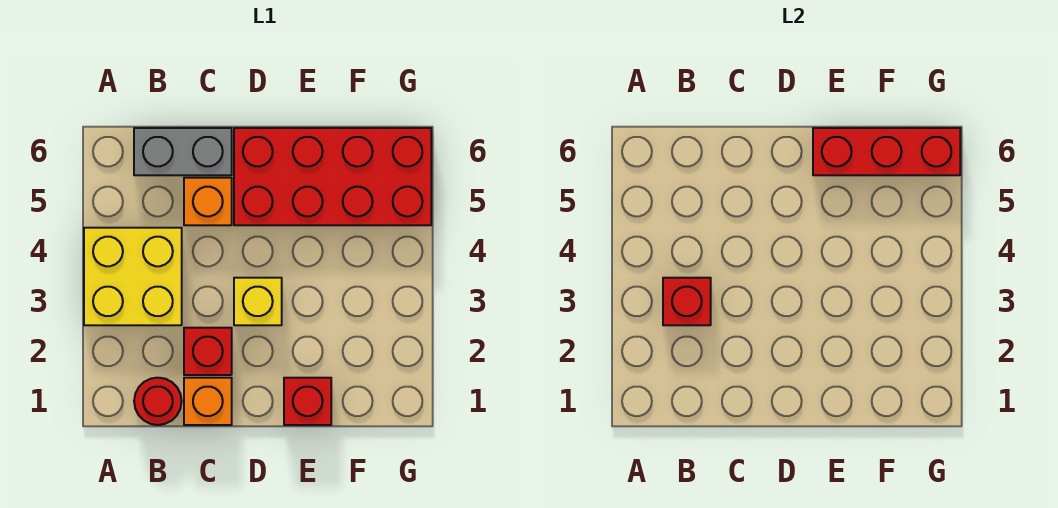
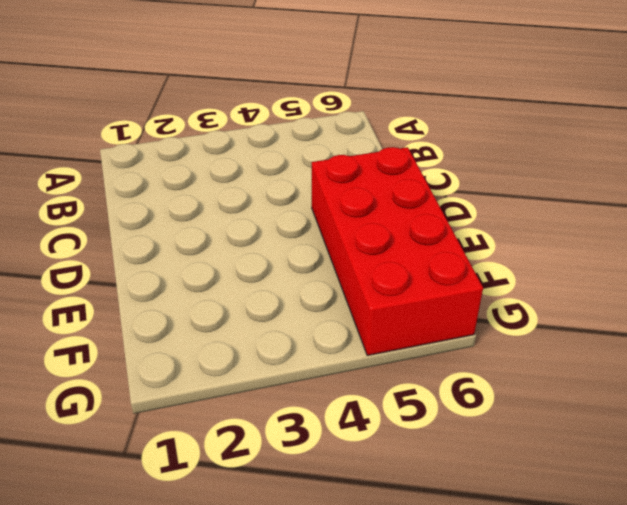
none -> yellow 2x2 brick [84,228,182,325]
none -> red 1x1 round brick [134,378,182,425]

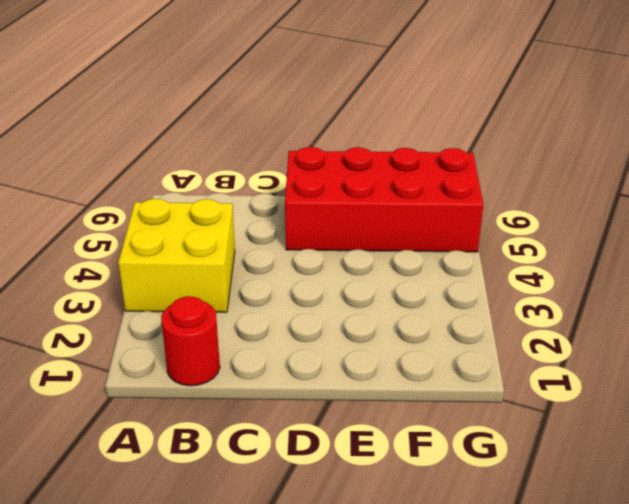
none -> grey 1x2 brick [134,128,232,175]
none -> orange 1x1 brick [184,378,232,425]

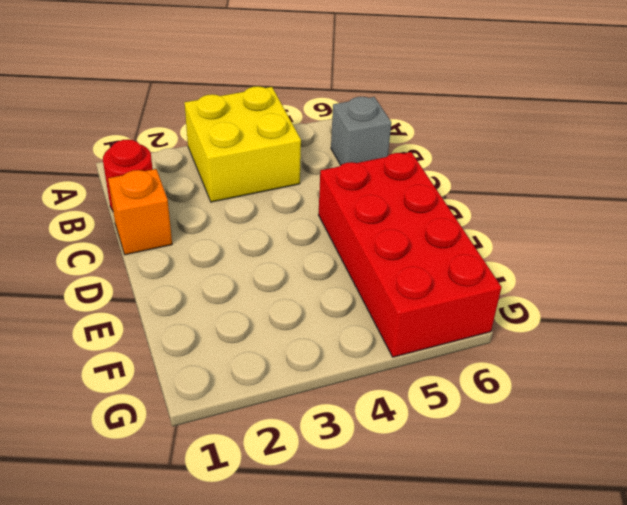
grey 1x1 brick [331,97,391,165] -> grey 1x2 brick [134,128,232,175]
none -> red 1x1 brick [184,328,232,375]
none -> orange 1x1 brick [184,178,232,225]

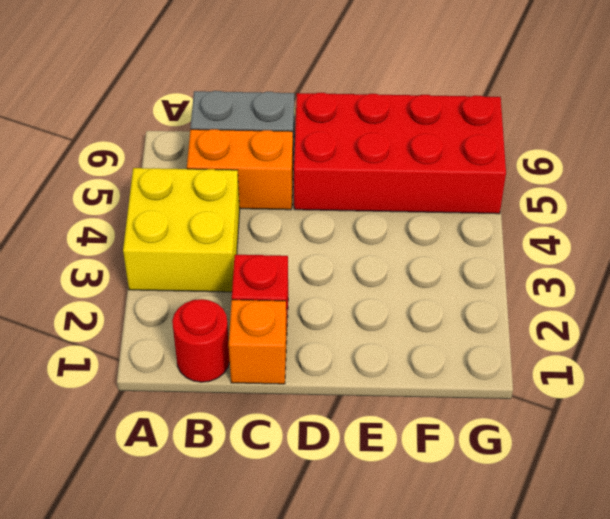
orange 1x2 brick [187,129,293,210] -> orange 1x1 brick [184,178,232,225]
none -> yellow 1x1 brick [234,278,282,325]
none -> red 1x1 brick [284,378,331,425]

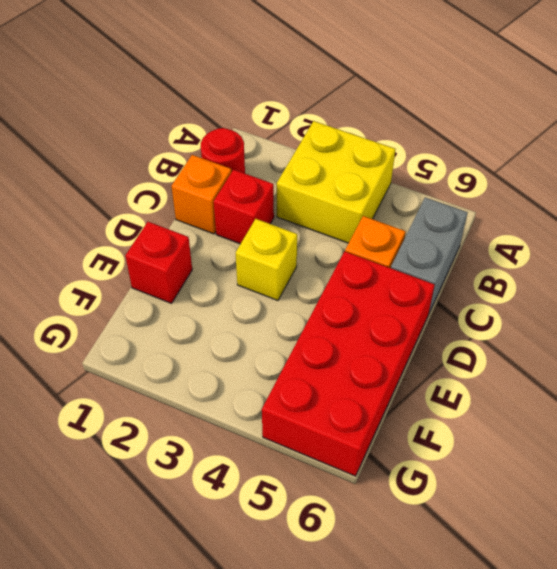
none -> red 1x1 brick [663,278,711,325]
none -> red 1x3 brick [813,128,960,175]

